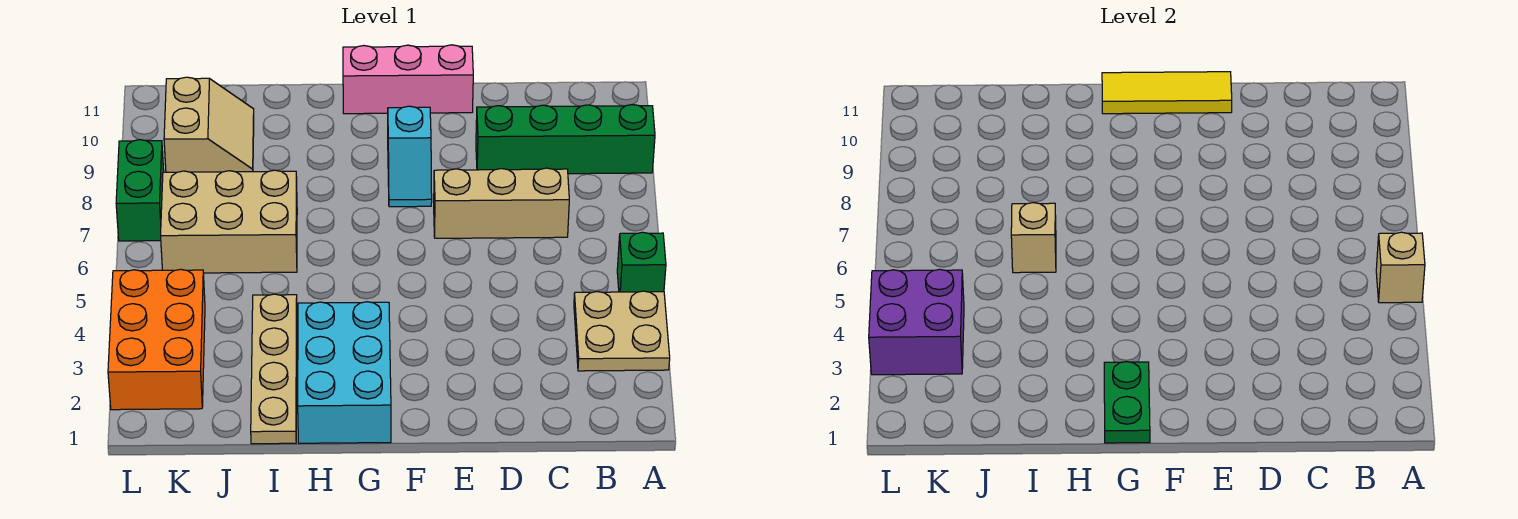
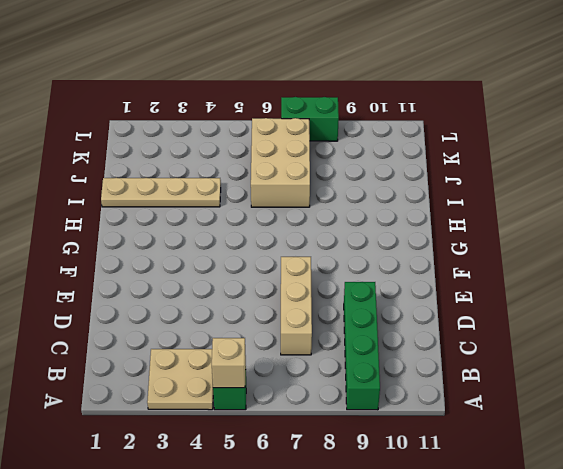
none -> pink 1x3 brick [343,45,473,114]
none -> cyan 1x2 slope [388,106,432,207]
none -> cyan 2x3 brick [298,302,391,443]

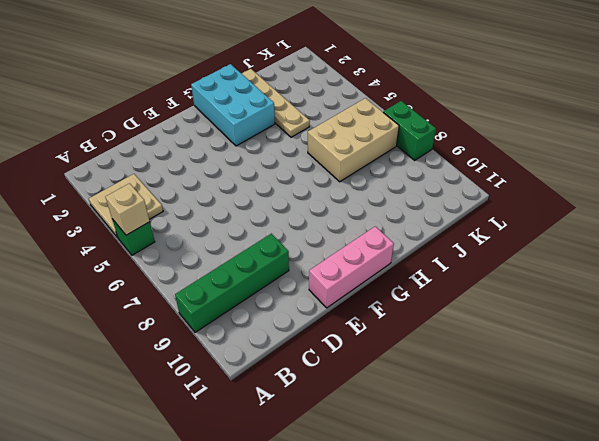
none -> tan 1x3 brick [434,168,569,238]
none -> cyan 1x2 slope [388,106,432,207]
none -> tan 2x2 slope [164,77,254,172]

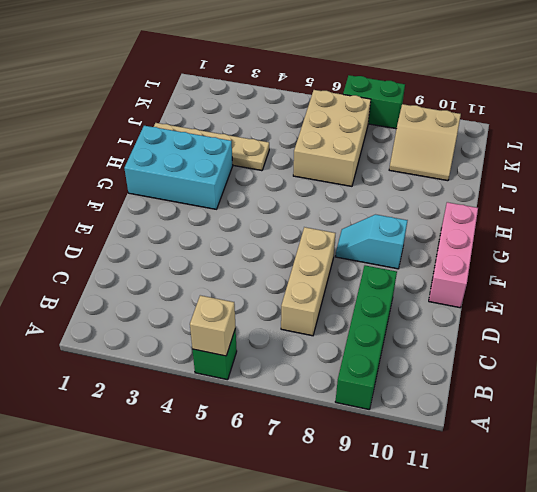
none -> tan 2x2 plate [574,291,670,371]
none -> orange 2x3 brick [108,269,205,410]
none -> yellow 1x3 tile [1102,72,1232,114]

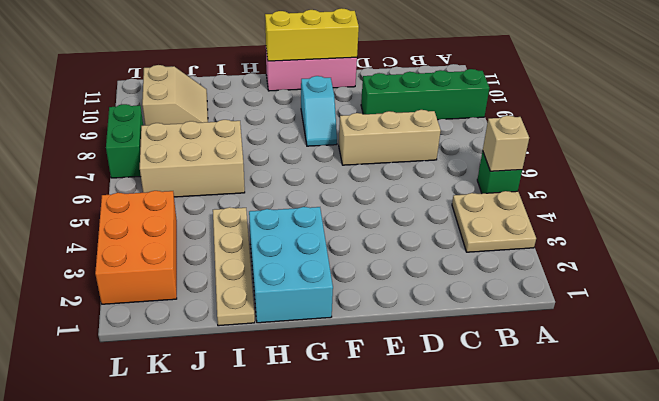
yellow 1x3 brick [265,8,359,61] -> yellow 1x3 tile [1102,72,1232,114]
none -> green 1x2 plate [1104,362,1150,443]
none -> tan 1x1 brick [1011,203,1056,273]
none -> purple 2x2 brick [869,269,964,375]

